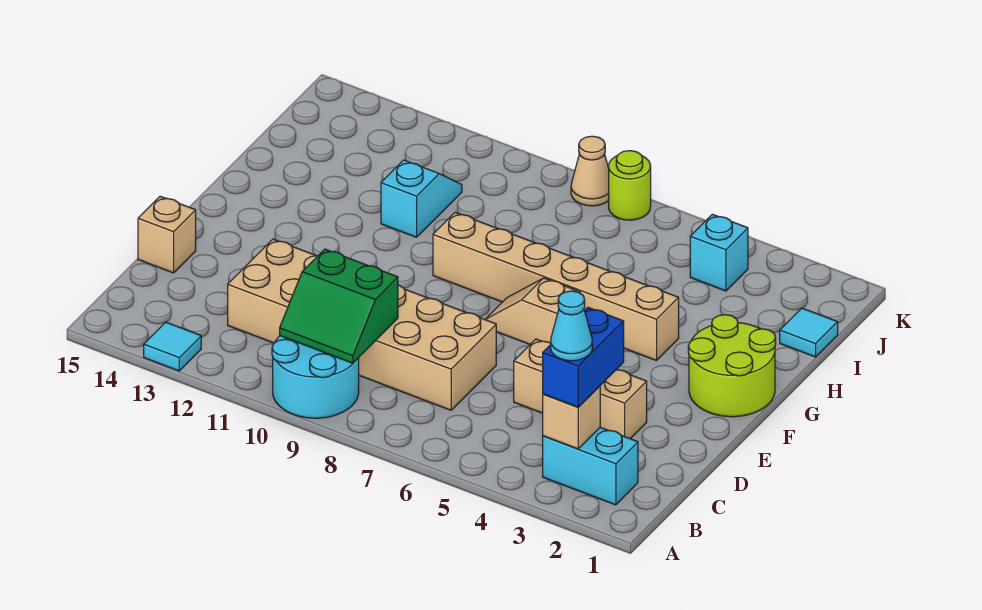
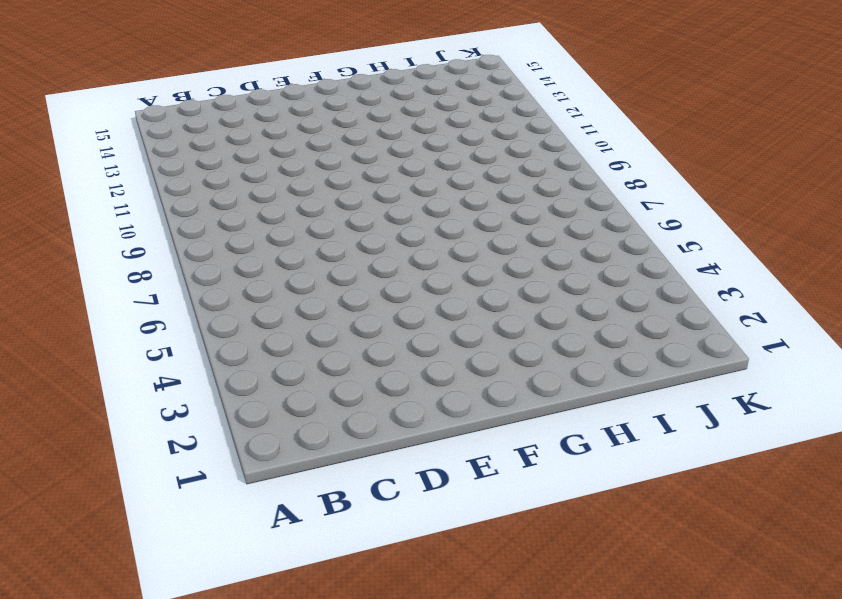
none -> cyan 2x2 round brick [272,336,359,418]
none -> cyan 1x1 tile [144,322,201,371]
none -> cyan 1x2 brick [543,427,638,505]

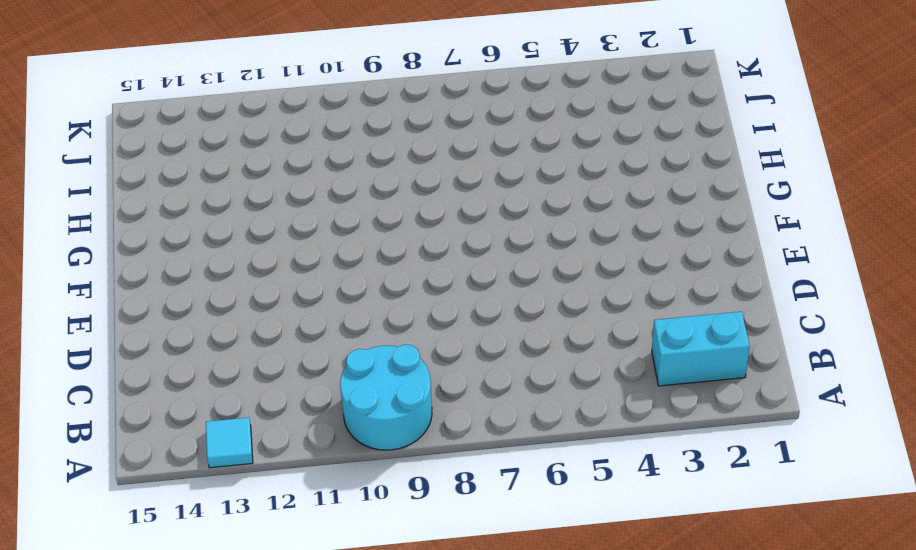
none -> tan 2x6 brick [228,239,496,410]
none -> tan 1x3 brick [514,339,647,439]
none -> tan 1x1 brick [138,196,196,273]

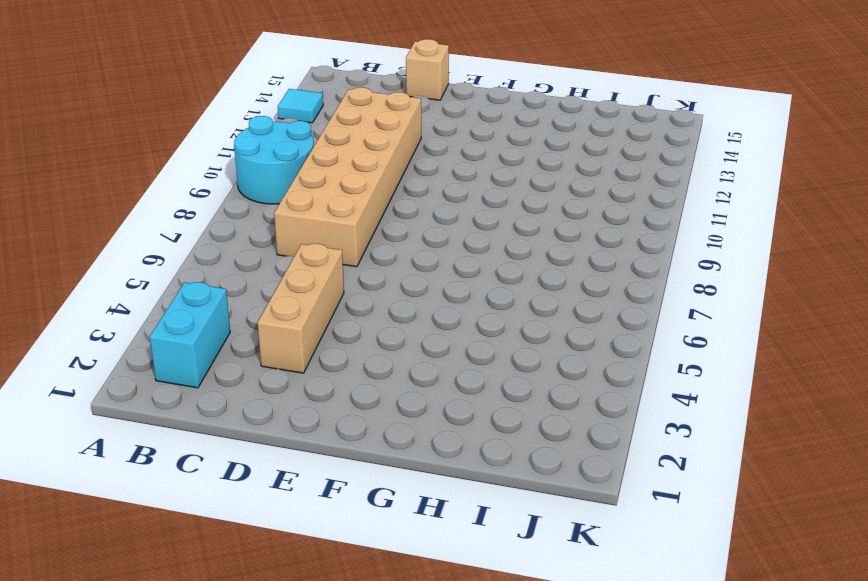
none -> lime 2x2 round brick [688,315,776,417]
none -> tan 1x2 slope [485,278,580,344]
none -> tan 1x6 brick [433,213,679,361]

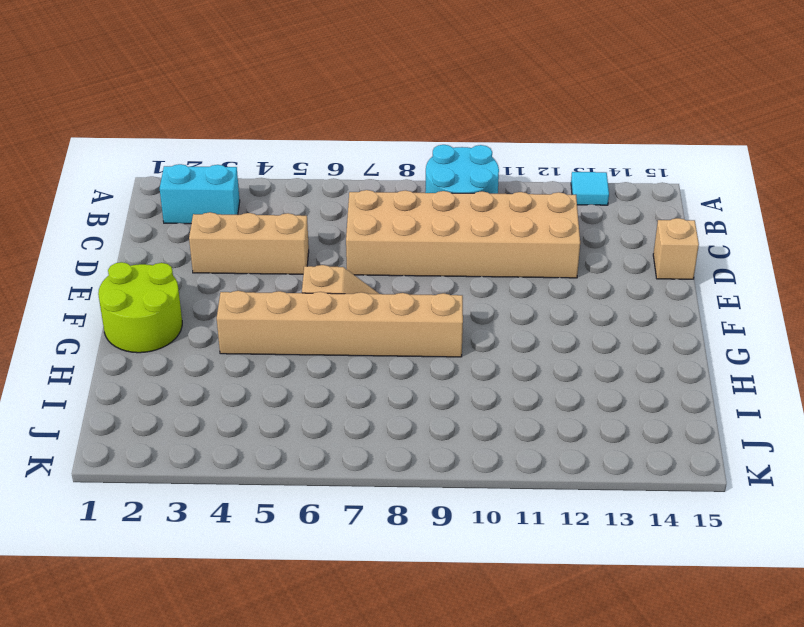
none -> cyan 1x2 slope [381,160,462,237]
none -> cyan 1x1 tile [780,308,838,357]
none -> cyan 1x1 brick [690,214,748,291]

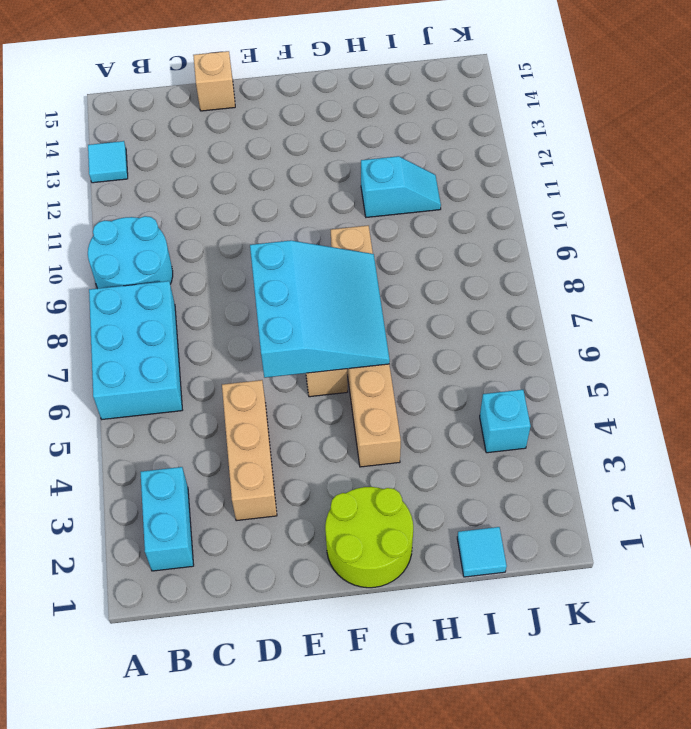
cyan 2x3 brick [89,281,182,419] -> none
cyan 3x3 slope [250,240,390,378] -> none
none -> tan 2x6 brick [228,239,496,410]
none -> lime 1x1 round brick [609,151,651,220]
none -> tan 1x1 cone [571,136,609,206]

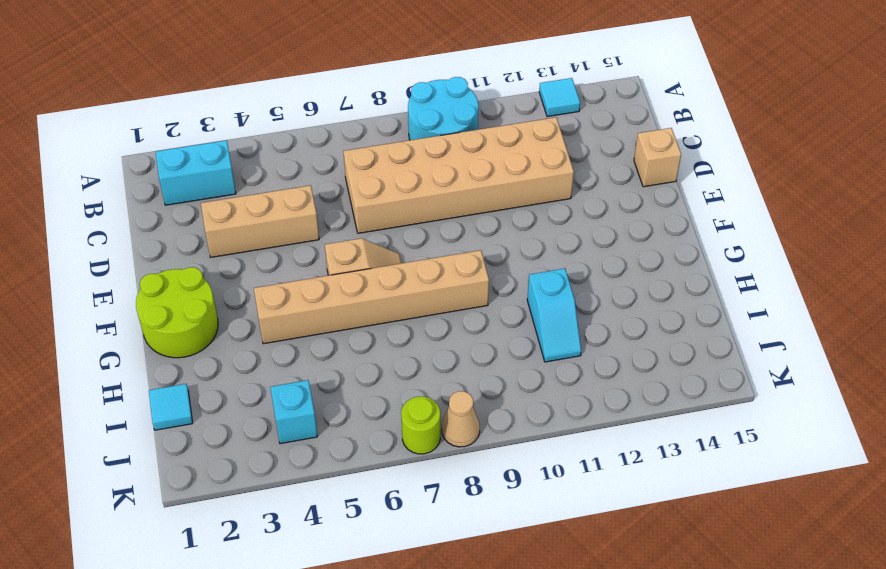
none -> tan 1x1 brick [543,386,600,449]
none -> green 2x2 slope [280,249,398,363]
none -> blue 1x2 brick [543,308,624,407]

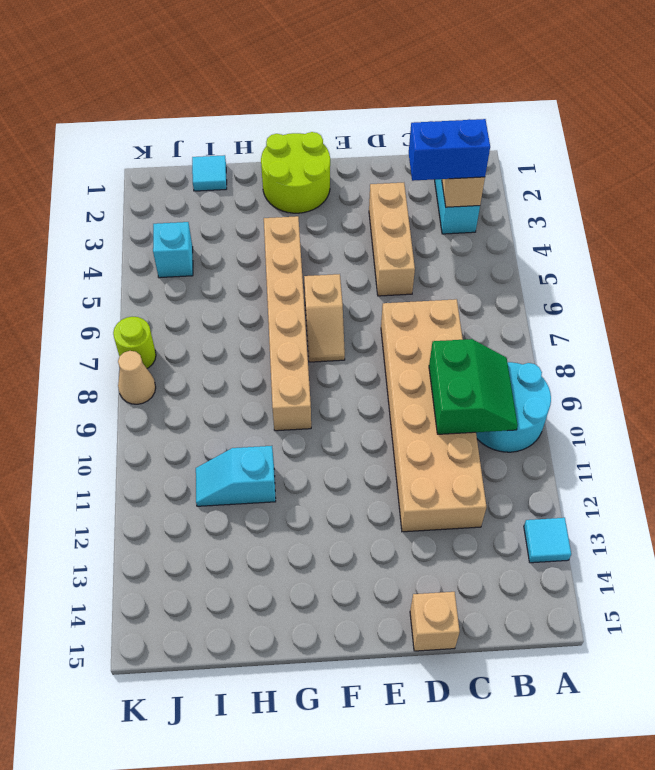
none -> cyan 1x1 cone [551,291,592,361]

